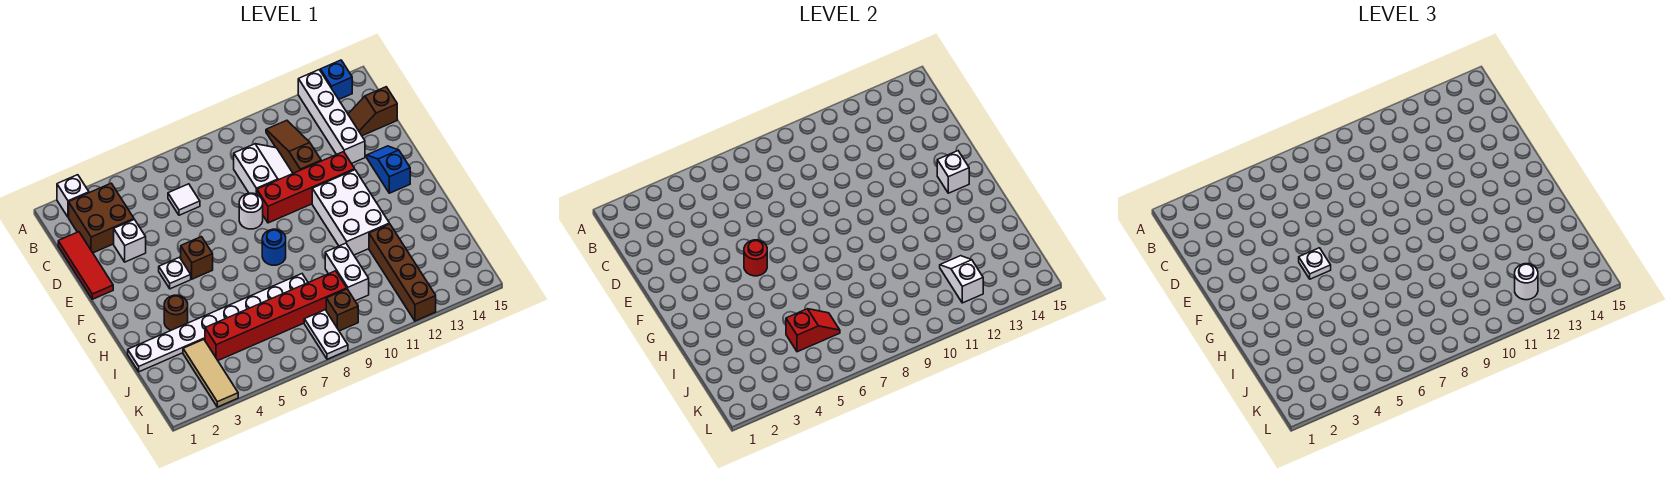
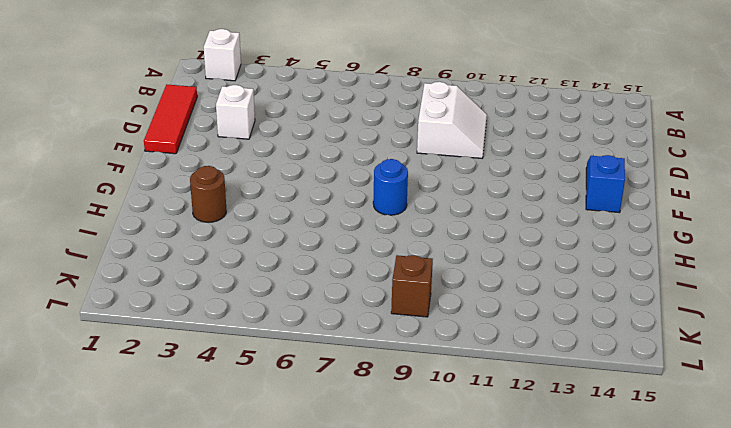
none -> white 1x4 brick [298,70,365,163]
none -> blue 1x1 brick [320,60,352,99]
none -> brown 2x2 brick [69,183,134,253]
none -> brown 1x3 slope [266,120,321,173]

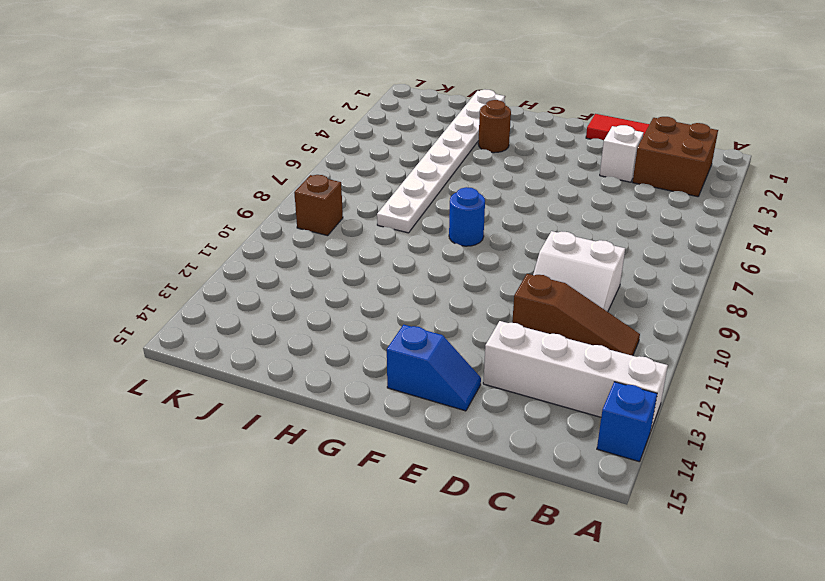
none -> white 1x1 brick [57,175,89,217]
none -> white 1x1 tile [168,184,200,215]
none -> brown 1x2 slope [348,87,397,136]
none -> white 1x1 round brick [239,193,263,229]

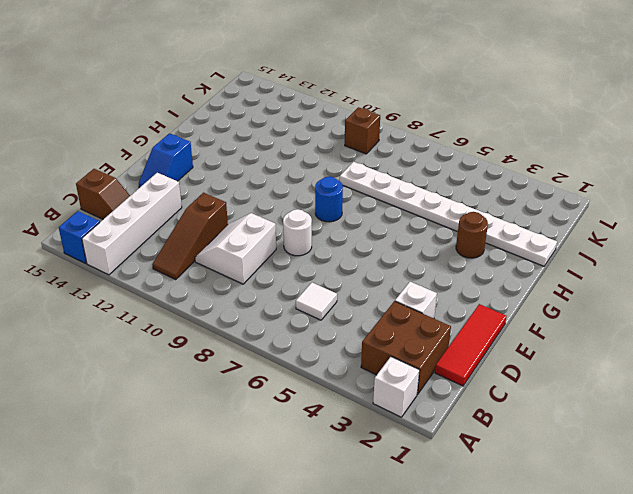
none -> red 1x4 brick [257,152,355,223]
none -> white 1x1 plate [159,257,191,289]
none -> brown 1x1 brick [181,237,213,279]
none -> white 2x3 brick [312,170,389,255]

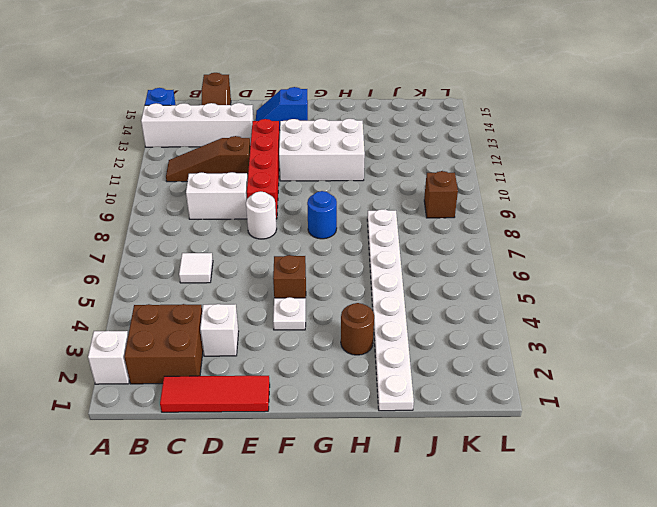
none -> white 1x2 brick [325,243,369,301]
none -> brown 1x4 brick [369,224,436,321]
none -> tan 1x3 tile [183,339,238,407]
none -> red 1x6 brick [205,271,347,360]

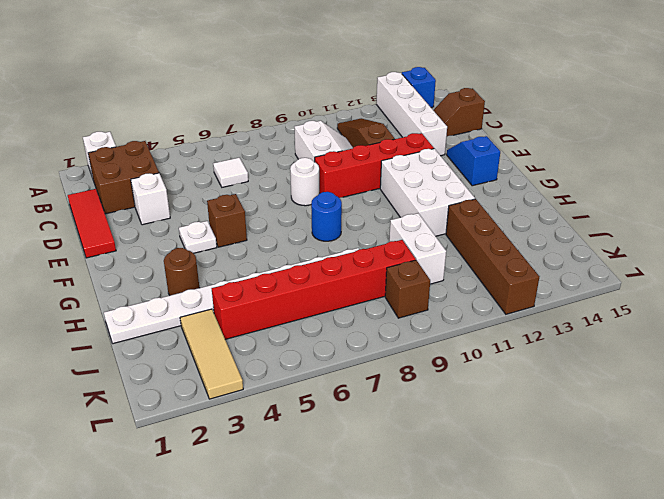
none -> white 1x2 plate [304,310,348,359]
none -> red 1x1 round brick [744,240,767,276]
none -> white 1x1 brick [937,151,969,193]
none -> red 1x2 slope [786,309,840,352]

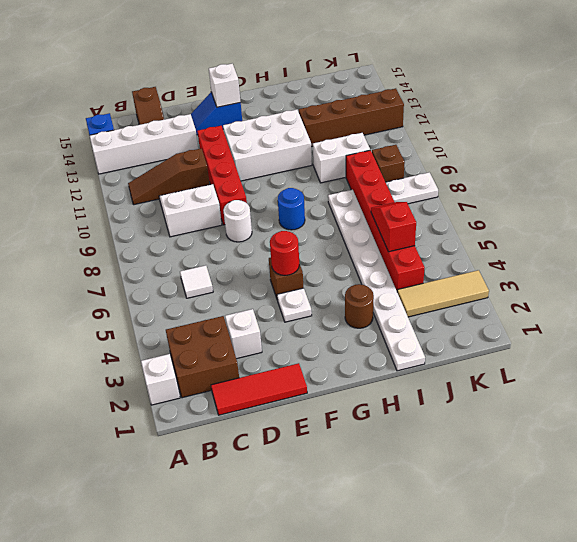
none -> white 1x2 slope [940,256,983,303]
none -> white 1x1 plate [1299,248,1331,279]
none -> white 1x1 round brick [1515,264,1538,300]

